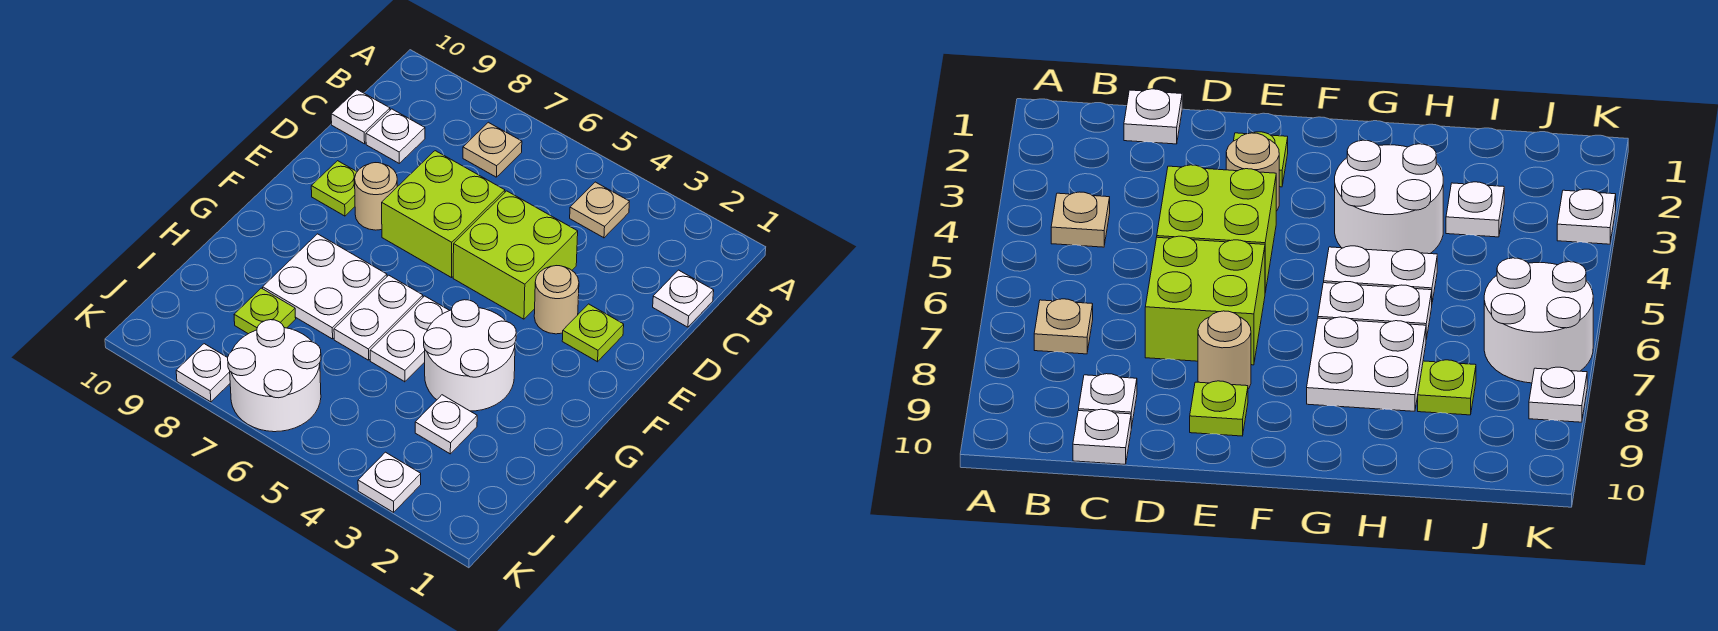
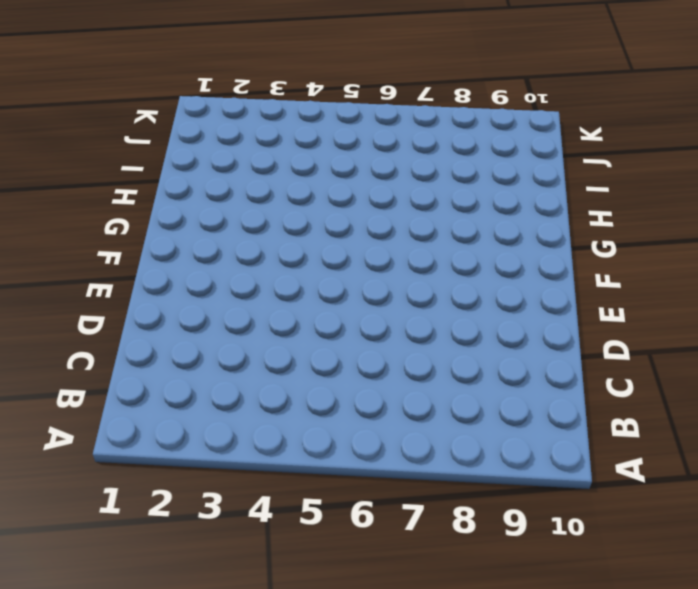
none -> tan 1x1 plate [570,182,629,238]
none -> tan 1x1 plate [463,122,522,177]
none -> white 1x1 plate [653,270,714,327]

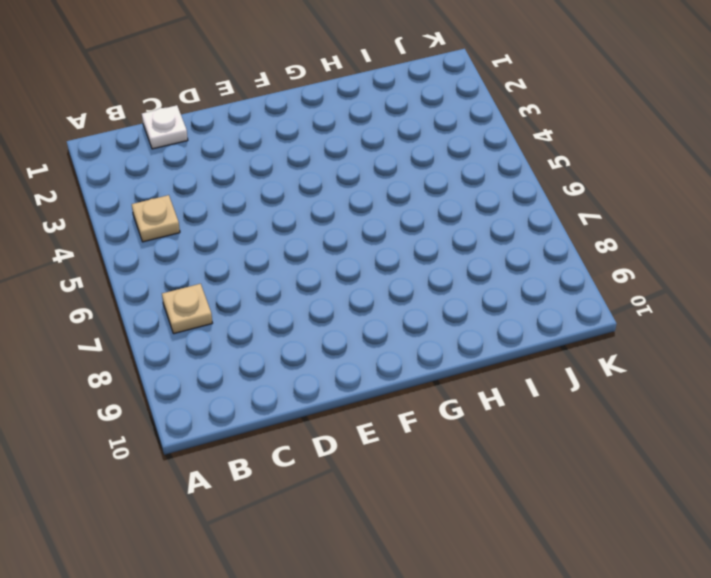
none -> white 1x1 plate [366,109,425,163]
none -> white 1x1 plate [331,90,390,144]
none -> lime 2x2 brick [453,191,578,319]

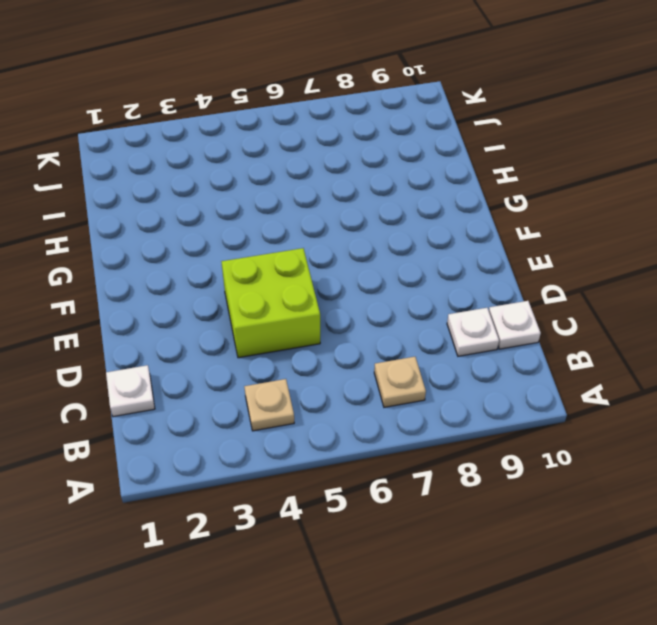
none -> lime 2x2 brick [382,151,505,278]
none -> lime 1x1 plate [562,304,624,362]
none -> tan 1x1 round brick [534,266,579,334]

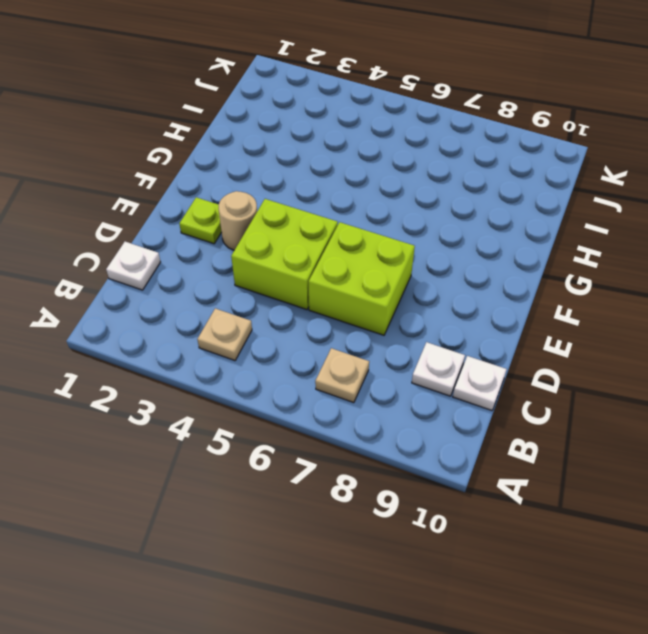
none -> tan 1x1 round brick [355,163,397,230]
none -> lime 1x1 plate [311,161,357,216]
none -> white 2x2 round brick [424,300,516,411]

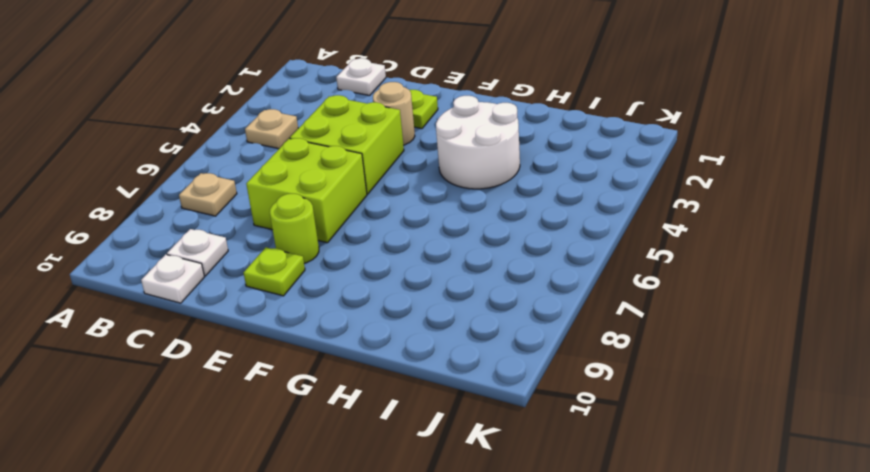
lime 1x1 round brick [270,194,319,263] -> tan 1x1 round brick [355,163,397,230]
none -> white 1x2 plate [370,296,449,382]
none -> white 1x2 plate [334,275,423,360]
none -> white 2x2 plate [263,234,387,339]

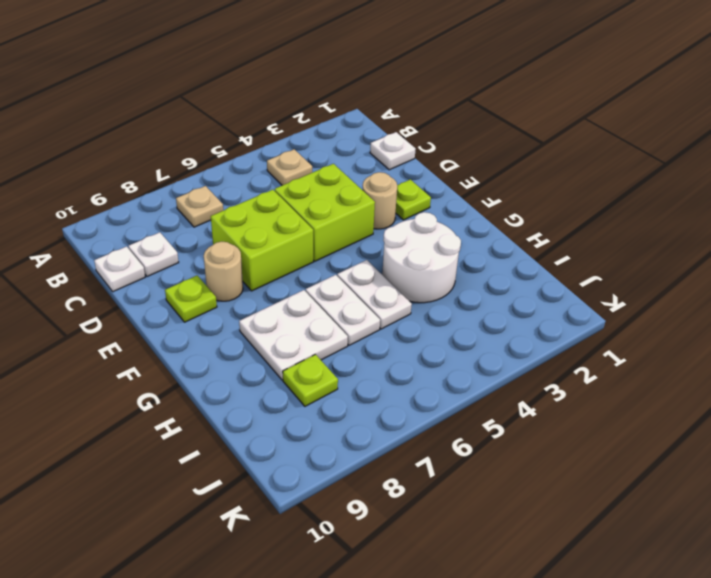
none -> white 1x1 plate [415,395,477,454]
none -> white 2x2 round brick [228,320,321,432]
none -> white 1x1 plate [358,452,421,512]

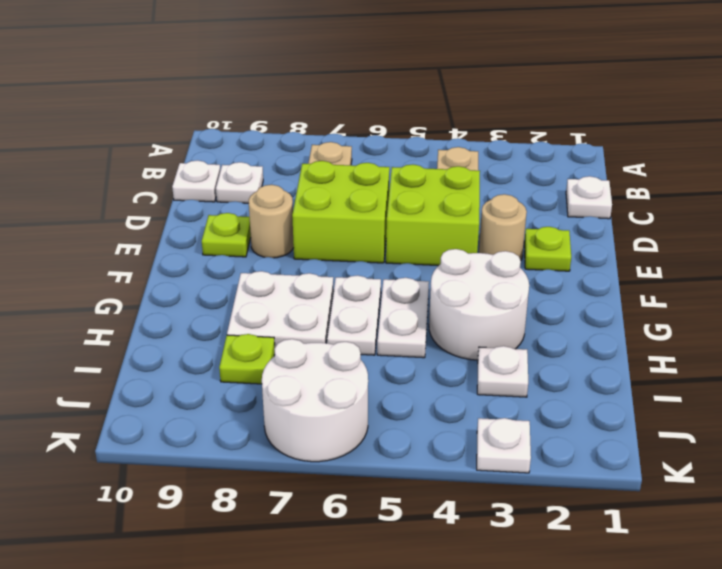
none -> white 1x1 plate [176,344,230,402]

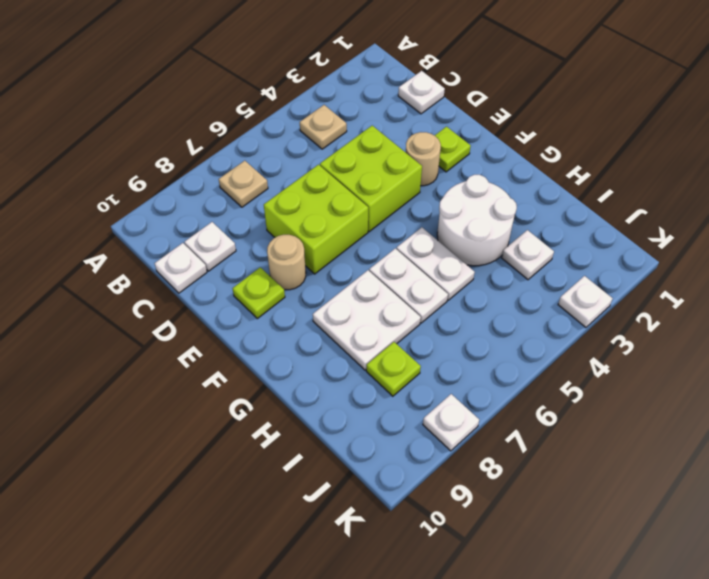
none -> white 2x2 round brick [228,320,321,432]

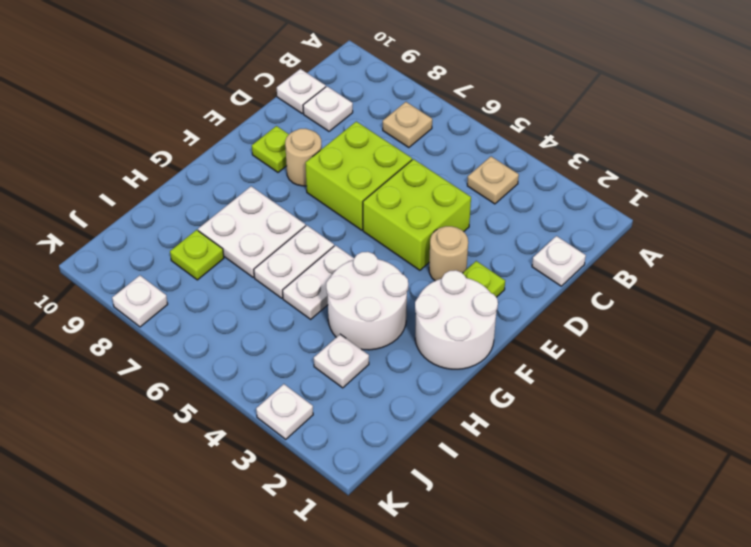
white 2x2 round brick [415,270,498,369] -> white 2x2 round brick moved to [228,320,321,432]

